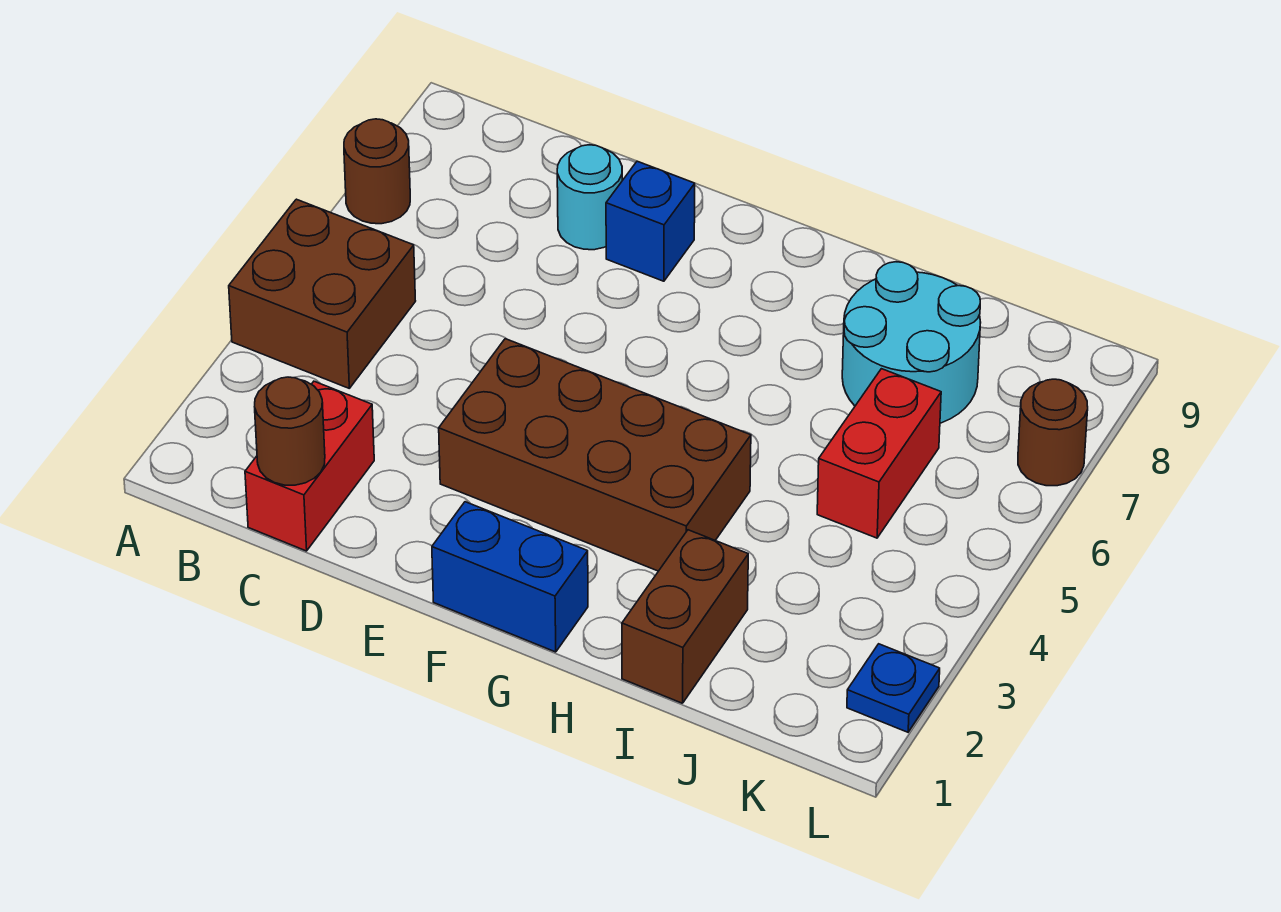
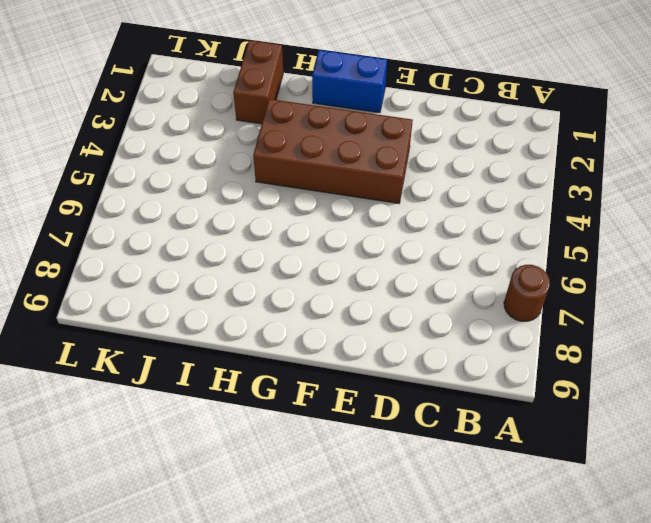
none -> brown 2x2 brick [229,199,415,388]
none -> red 1x2 brick [245,381,374,551]
none -> cyan 1x1 round brick [557,145,622,250]

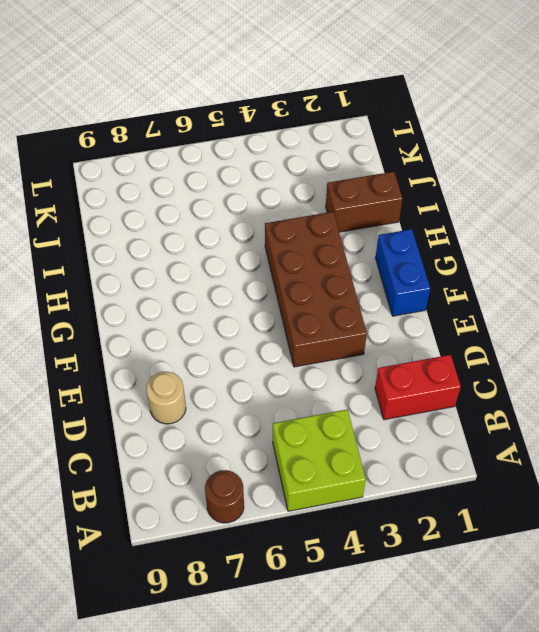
lime 2x2 brick [273,409,366,511] -> brown 2x2 brick [229,199,415,388]
tan 1x1 round brick [147,372,186,424] -> cyan 1x1 round brick [557,145,622,250]
none -> blue 1x1 brick [606,161,695,281]
none -> cyan 2x2 round brick [842,262,981,423]
none -> red 1x2 brick [817,369,941,538]

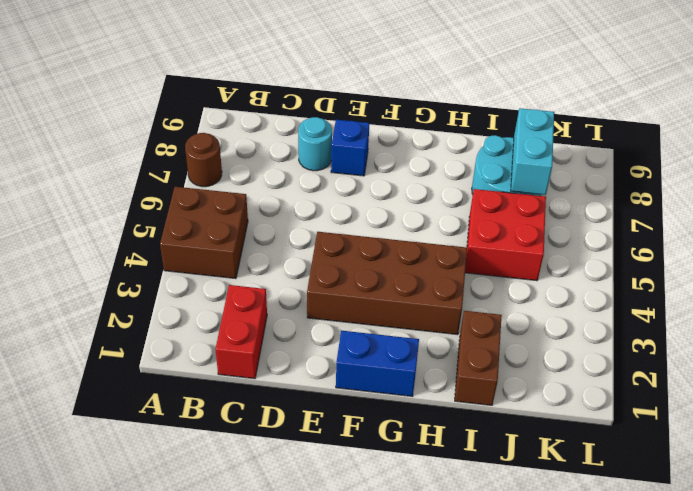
red 2x2 brick [465,189,546,281] -> red 1x2 brick [817,369,941,538]
cyan 1x2 brick [511,108,554,195] -> none
none -> blue 1x1 plate [847,644,940,732]
none -> brown 1x1 round brick [1018,379,1088,486]
none -> brown 1x1 round brick [255,377,325,485]

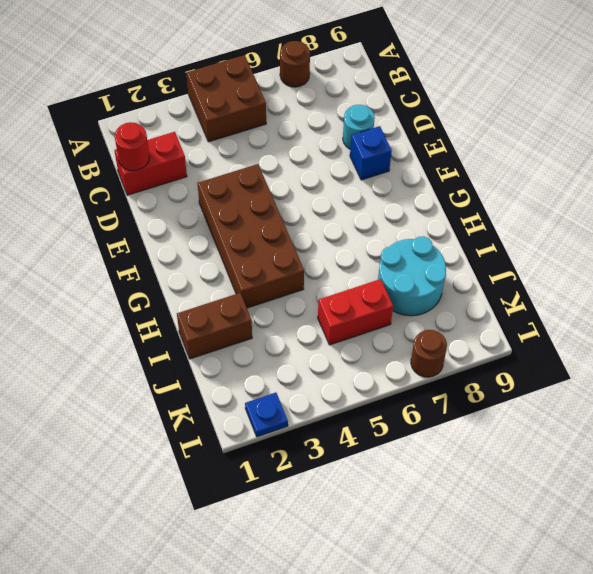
red 1x1 round brick [115,122,149,171] -> brown 1x1 round brick [255,377,325,485]
none -> blue 1x2 brick [432,502,588,652]

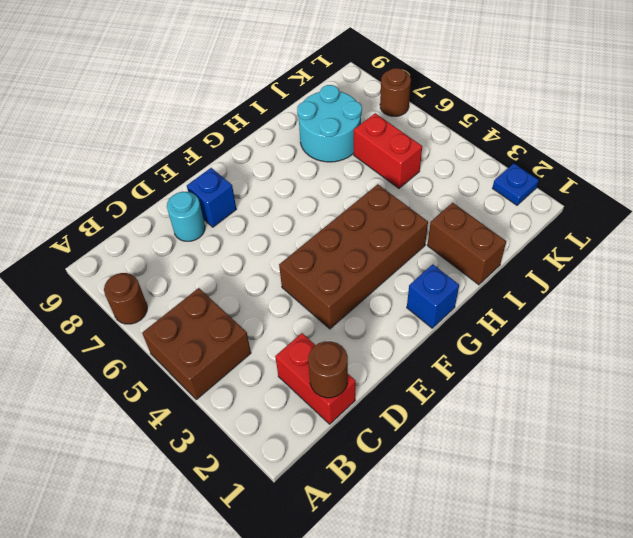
blue 1x1 brick [407,264,459,328] -> blue 1x2 brick [432,502,588,652]

